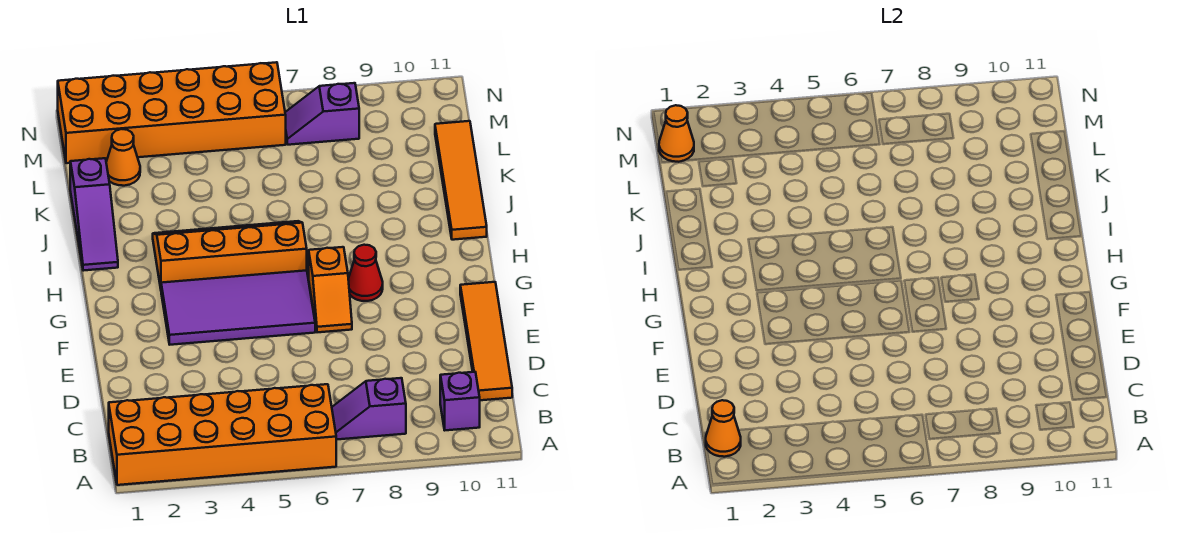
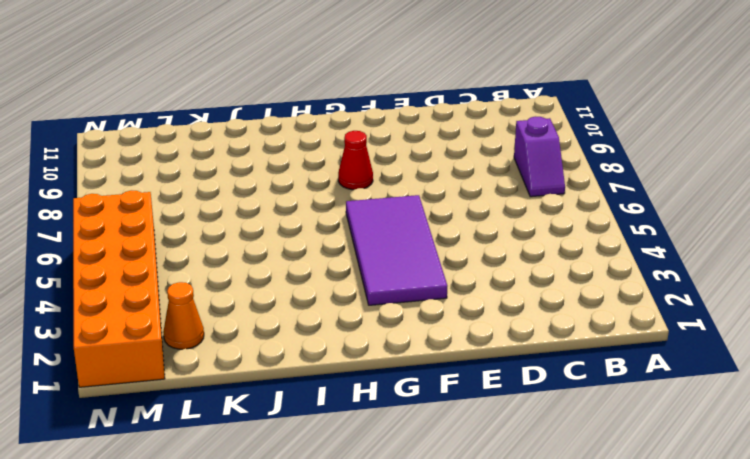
none -> orange 2x6 brick [109,384,336,485]
none -> purple 1x1 brick [440,372,480,430]
none -> orange 1x4 tile [460,282,512,400]

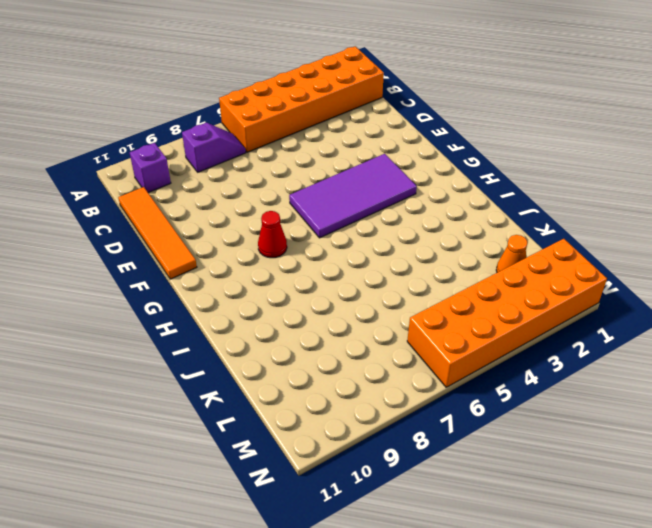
none -> orange 1x2 slope [309,247,352,332]
none -> orange 2x4 slope [153,221,307,288]
none -> purple 1x3 slope [70,158,118,271]

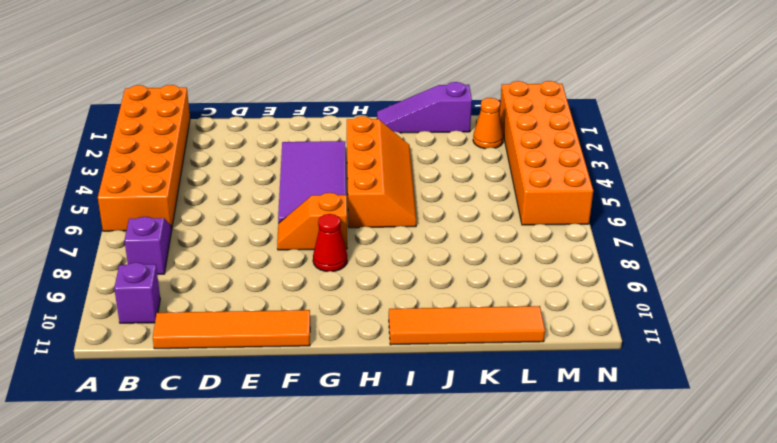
none -> purple 1x2 slope [285,83,359,145]
none -> orange 1x1 cone [705,400,741,457]
none -> orange 1x1 cone [659,105,694,162]

